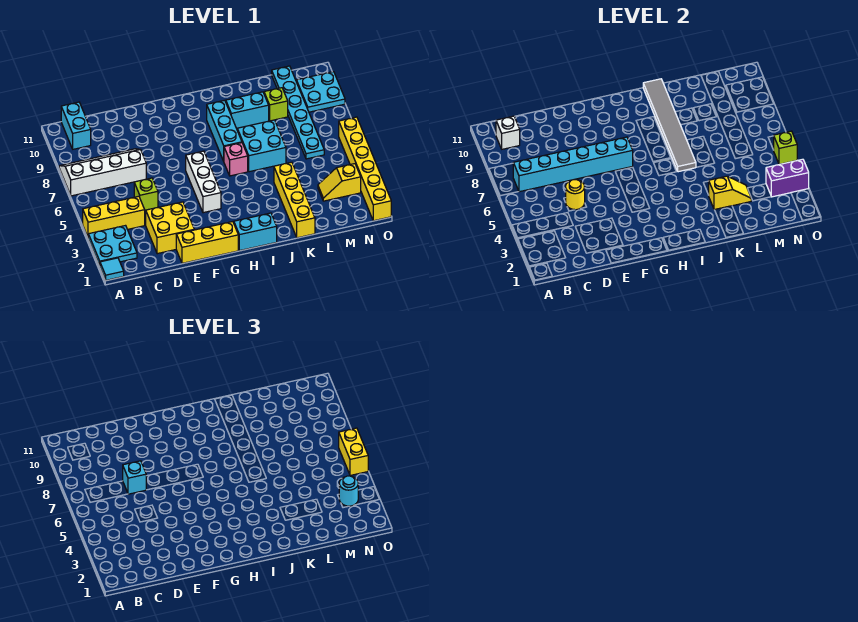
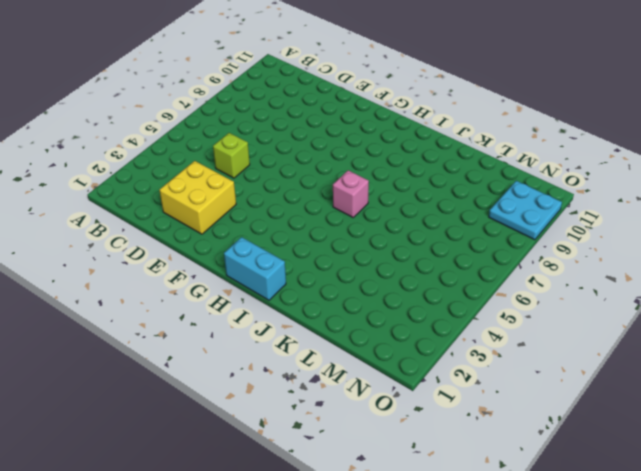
none -> cyan 1x1 tile [100,258,124,280]
none -> cyan 2x2 plate [88,226,137,266]
none -> yellow 1x3 brick [83,196,145,237]
none -> white 2x4 slope [59,149,146,196]

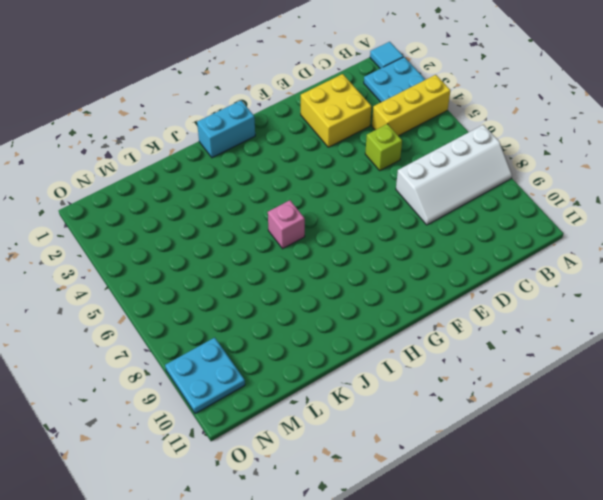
none -> cyan 1x2 brick [61,102,91,149]
none -> yellow 1x3 brick [176,222,238,263]
none -> white 1x3 brick [186,151,221,213]
none -> cyan 1x3 brick [207,100,242,161]

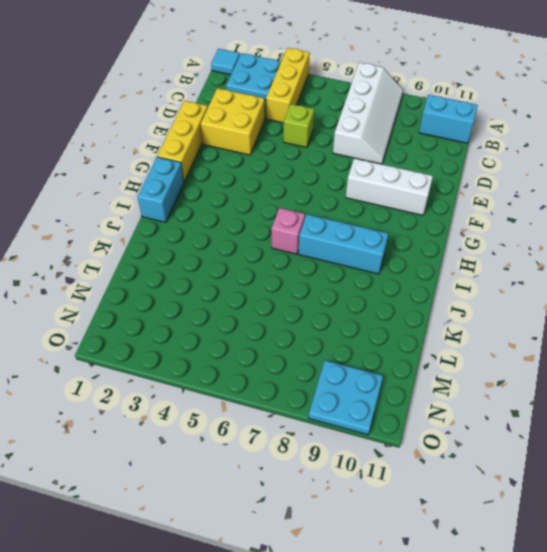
white 1x3 brick [346,158,433,215] -> white 1x3 brick moved to [186,151,221,213]
none -> cyan 2x2 brick [237,120,286,172]
none -> cyan 1x2 brick [226,92,269,128]
none -> yellow 1x4 brick [274,162,315,238]
none -> lime 1x1 brick [264,88,288,121]

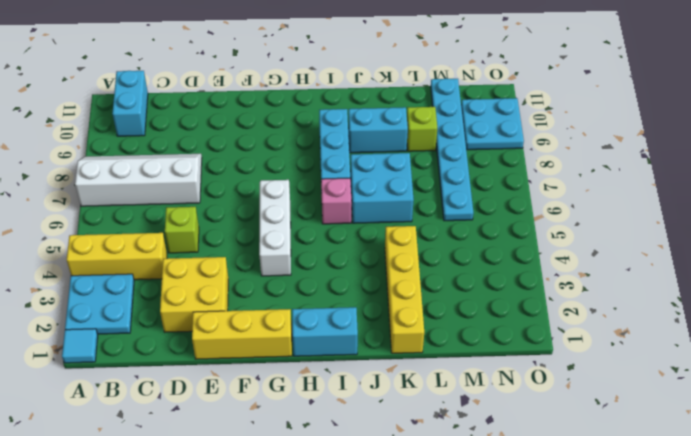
none -> yellow 1x2 slope [318,164,361,201]
none -> yellow 1x6 brick [339,117,391,221]
none -> cyan 1x6 brick [513,137,633,192]
none -> white 1x1 brick [496,116,520,149]

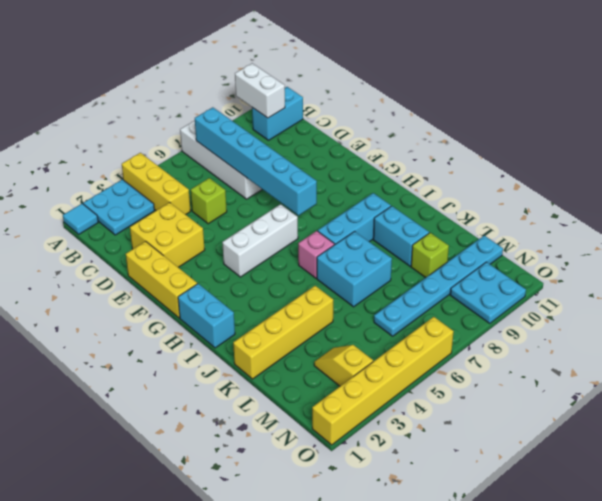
white 1x2 brick [235,63,285,118] -> white 1x1 brick [496,116,520,149]
none -> yellow 1x1 round brick [566,180,585,210]
none -> grey 1x6 tile [643,79,696,172]
none -> yellow 1x2 slope [709,176,751,210]
none -> purple 1x2 brick [766,159,809,197]

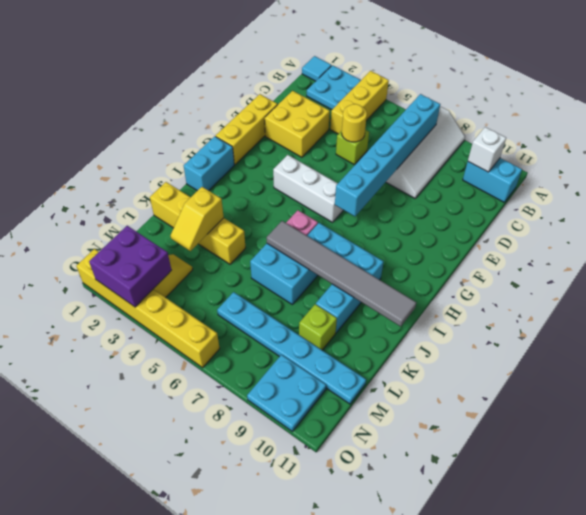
purple 2x2 brick [89,226,171,307] -> purple 1x2 brick [766,159,809,197]
none -> lime 1x1 brick [774,131,797,164]
none -> cyan 1x1 brick [123,461,146,494]
none -> cyan 1x1 round brick [339,476,358,506]
none -> yellow 1x2 brick [339,428,368,475]

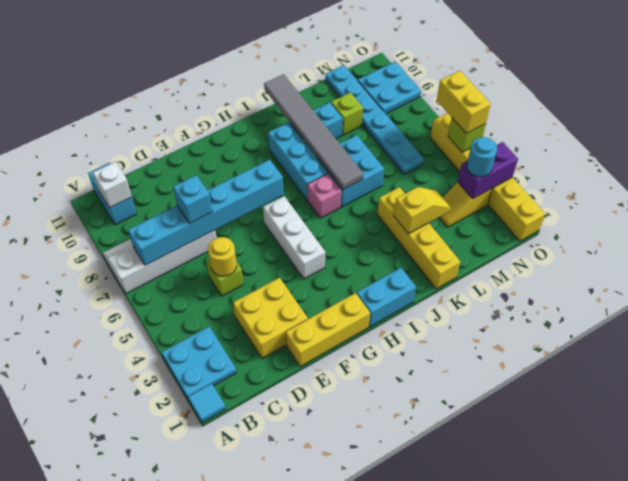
none -> yellow 1x3 brick [83,196,145,237]

